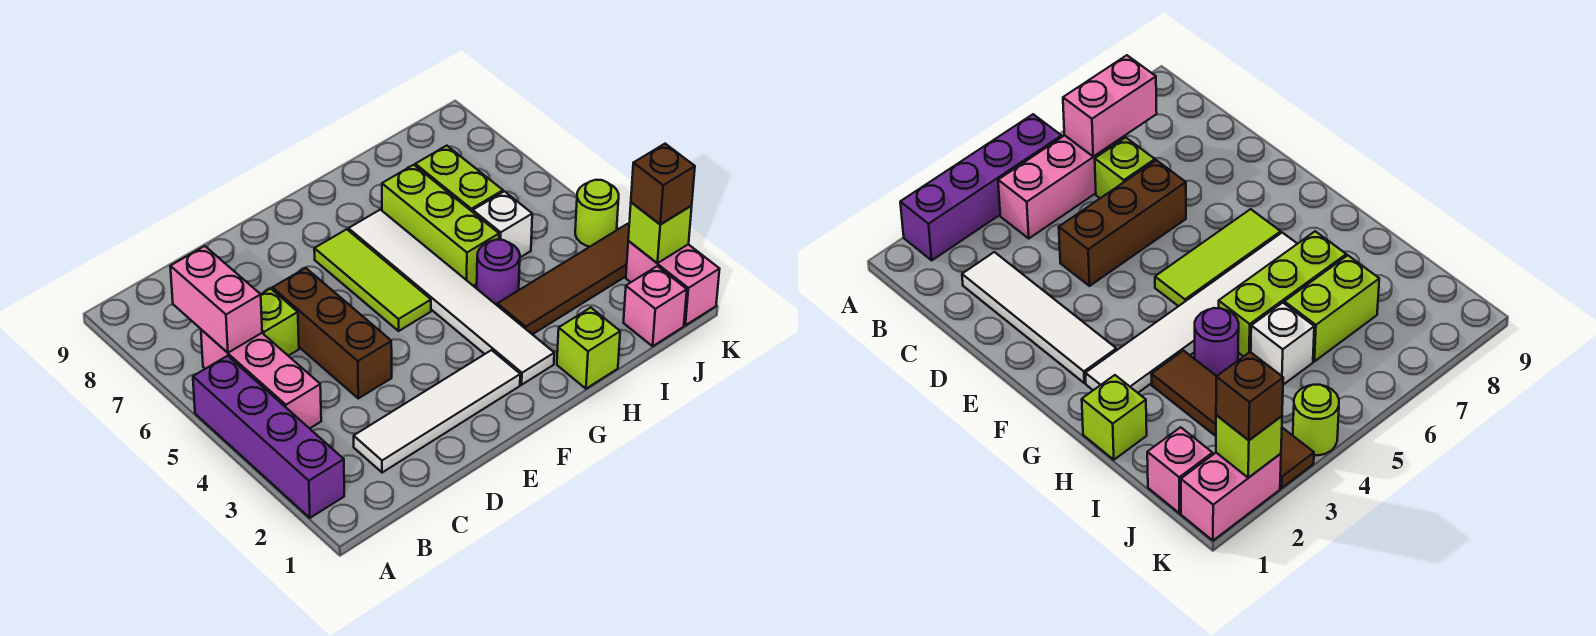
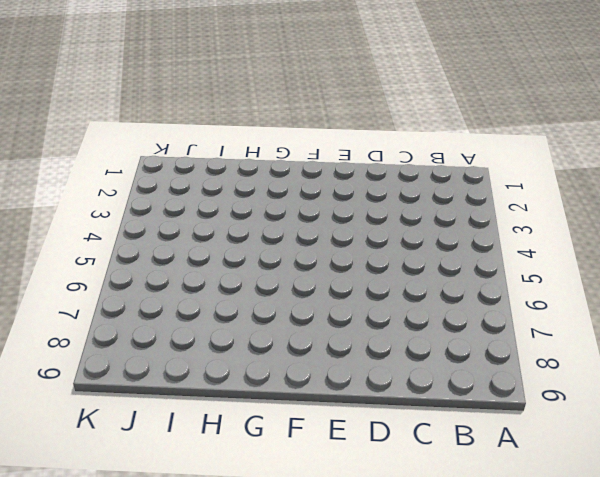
none -> purple 1x4 brick [193,356,344,518]
none -> pink 1x3 brick [201,330,321,429]
none -> white 1x4 tile [354,350,520,473]

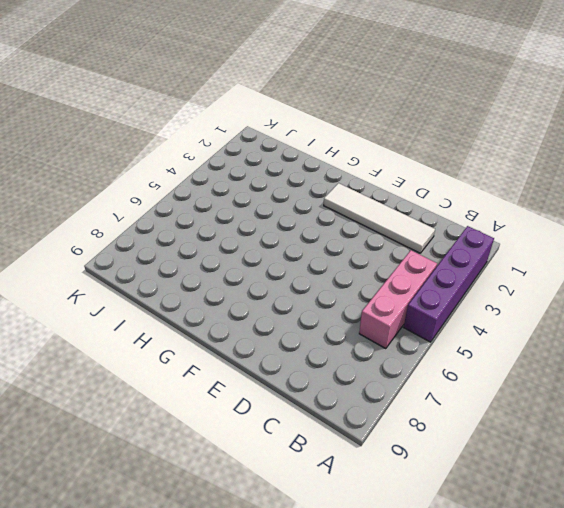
none -> lime 1x1 brick [261,289,299,356]
none -> brown 1x3 brick [272,268,392,398]
none -> lime 1x3 tile [314,229,431,331]

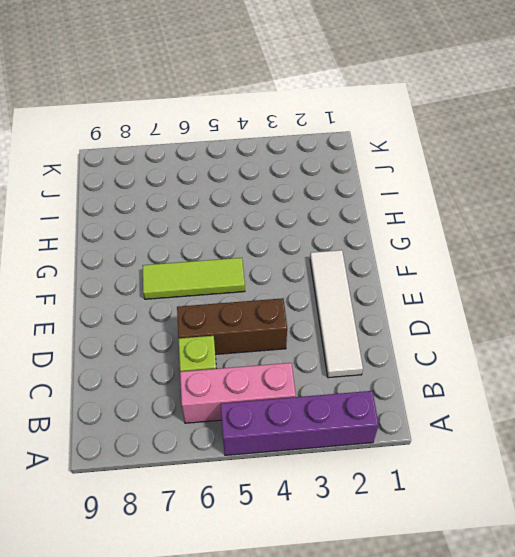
none -> white 1x6 tile [348,210,554,385]
none -> lime 1x1 brick [557,308,620,389]
none -> brown 1x4 tile [497,224,629,334]

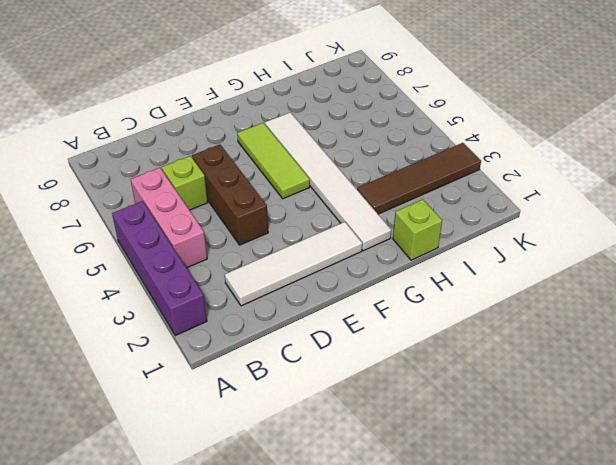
none -> purple 1x1 round brick [477,240,520,305]
none -> lime 1x3 brick [382,165,499,286]
none -> white 1x1 brick [473,191,532,257]

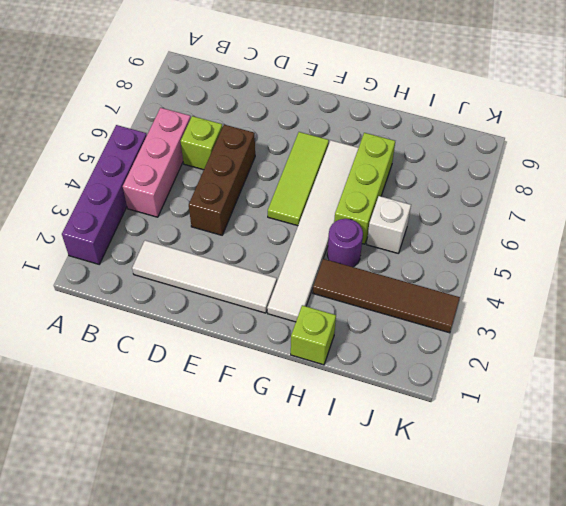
none -> lime 1x2 brick [415,146,503,212]
none -> pink 1x1 brick [623,266,687,346]
none -> pink 1x2 brick [626,241,720,325]

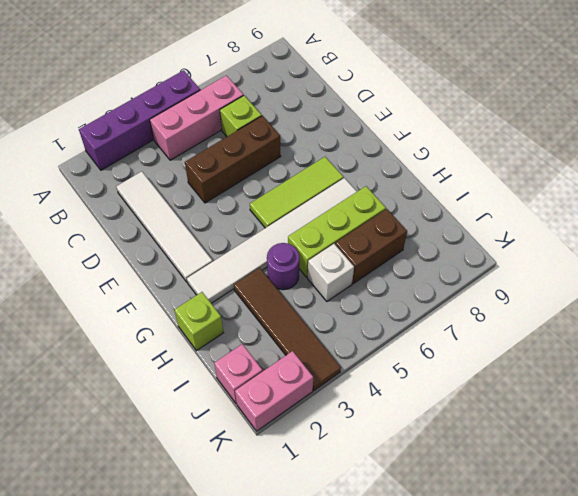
brown 1x2 brick [335,209,407,284] -> lime 1x2 brick [415,146,503,212]
none -> lime 1x1 round brick [575,180,619,247]
none -> pink 1x2 brick [170,246,262,353]
none -> lime 1x1 brick [628,202,692,263]

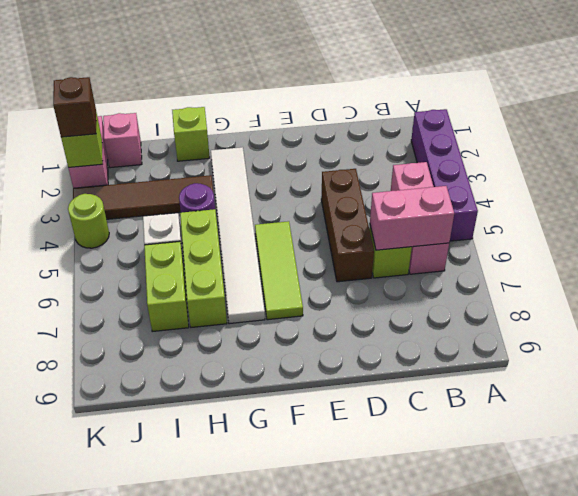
pink 1x2 brick [370,186,454,250] -> pink 1x2 brick turned to [170,246,262,353]
none -> white 1x4 tile [354,350,520,473]

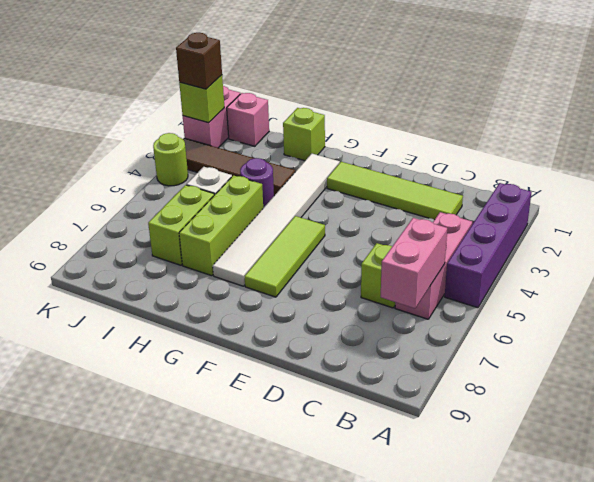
lime 1x4 tile [327,162,463,220] -> white 1x4 tile [354,350,520,473]
none -> brown 1x3 brick [272,268,392,398]

